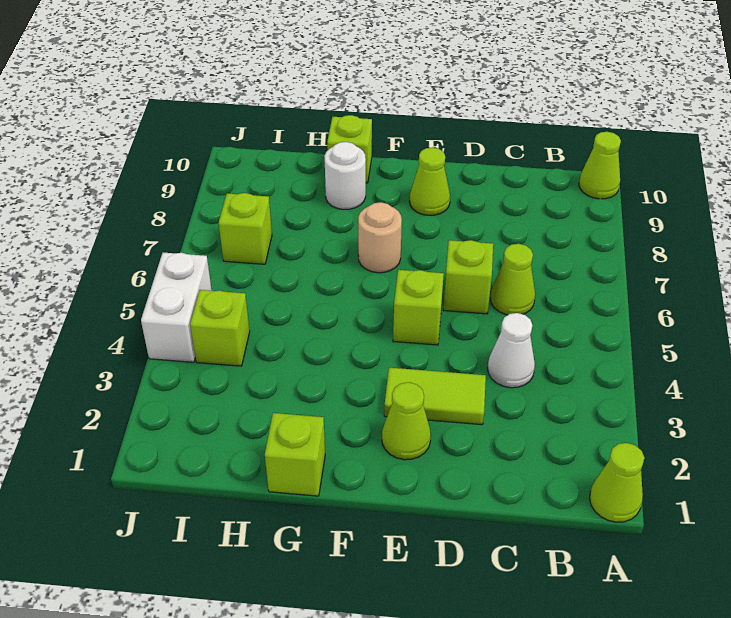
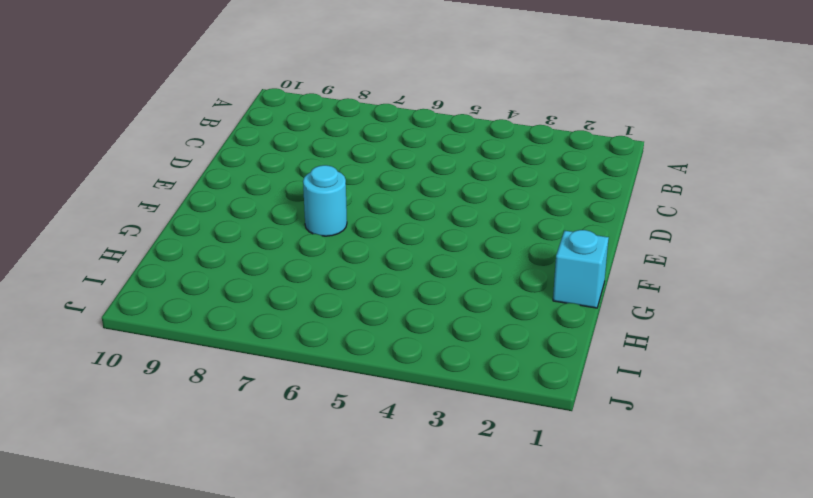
cyan 1x1 round brick [303,165,347,236] -> tan 1x1 round brick [358,202,402,273]
cyan 1x1 brick [553,230,609,308] -> lime 1x1 brick [265,413,325,496]
none -> lime 1x1 cone [590,443,644,522]
none -> lime 1x1 cone [579,132,621,199]
none -> white 1x1 cone [488,313,535,388]

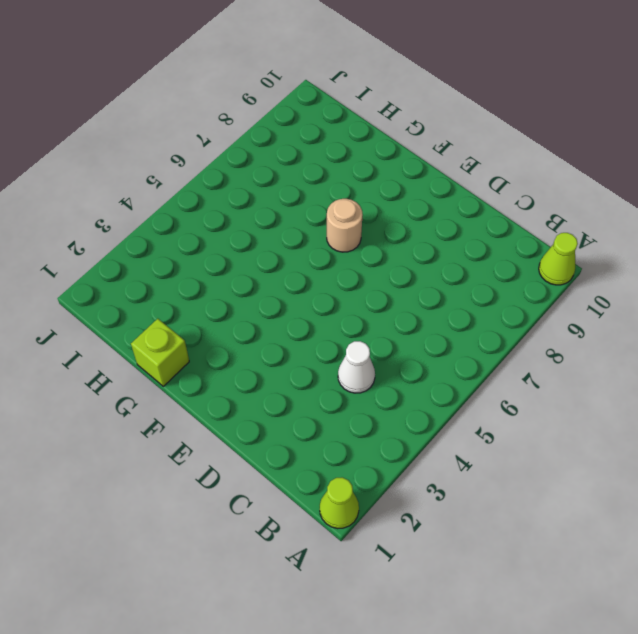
none -> lime 1x1 cone [491,244,535,315]
none -> lime 1x2 tile [384,368,486,425]
none -> lime 1x1 brick [443,240,493,314]

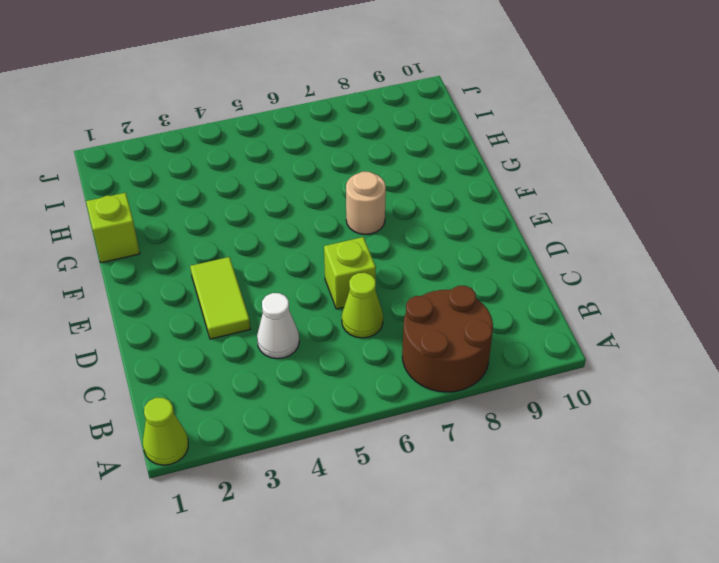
brown 2x2 round brick [402,286,493,392] -> none
none -> lime 1x1 cone [579,132,621,199]
none -> lime 1x1 cone [382,382,431,460]
none -> lime 1x1 brick [393,270,444,345]

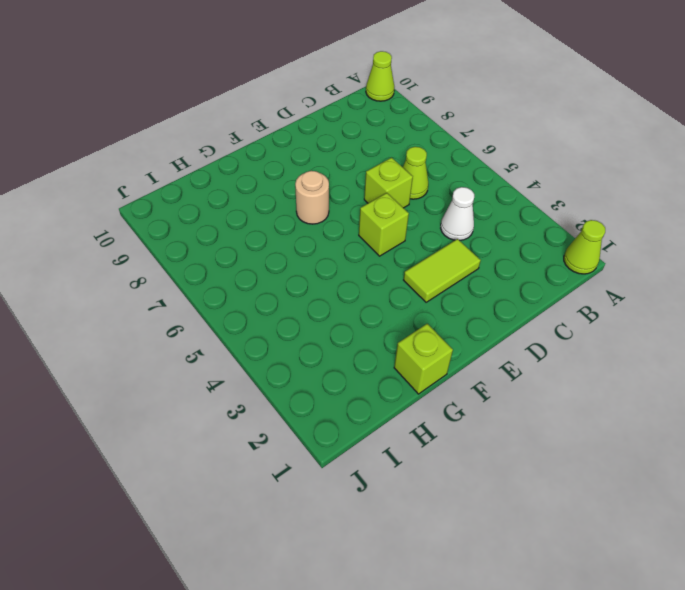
none -> lime 1x1 cone [382,382,431,460]
none -> lime 1x1 cone [410,147,450,215]
none -> white 1x1 round brick [324,142,366,210]

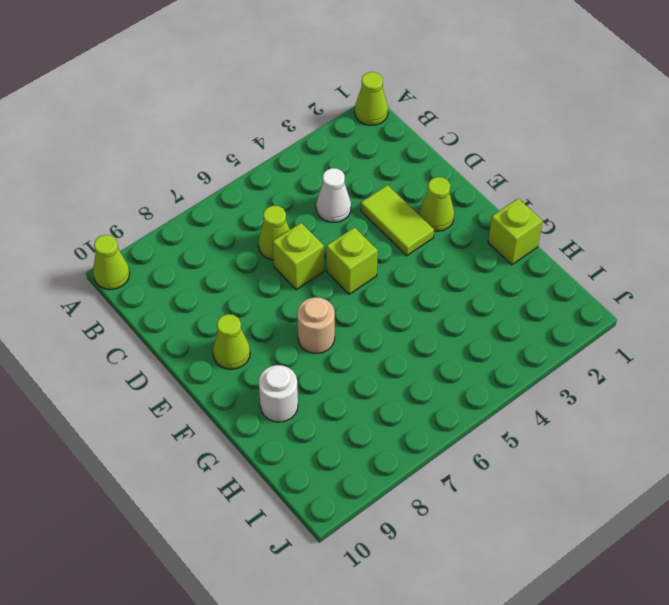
none -> lime 1x1 brick [327,115,372,183]
none -> lime 1x1 brick [190,290,250,366]
none -> lime 1x1 brick [219,193,272,264]

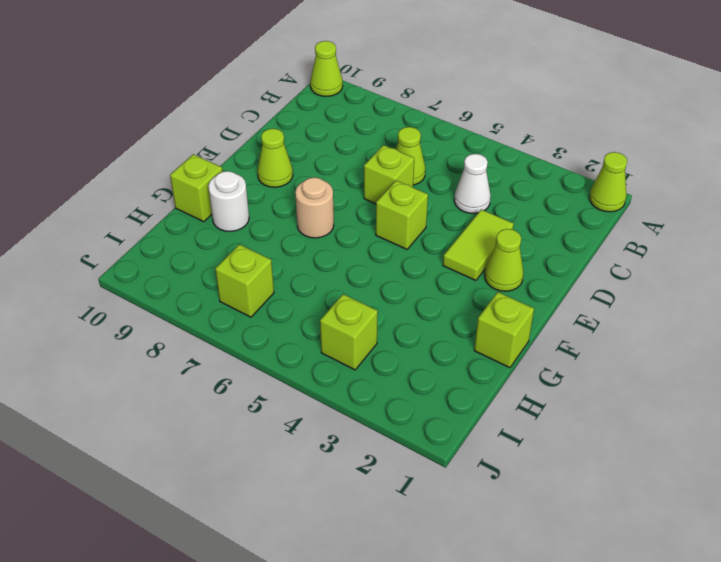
none -> white 1x2 brick [141,253,212,362]

